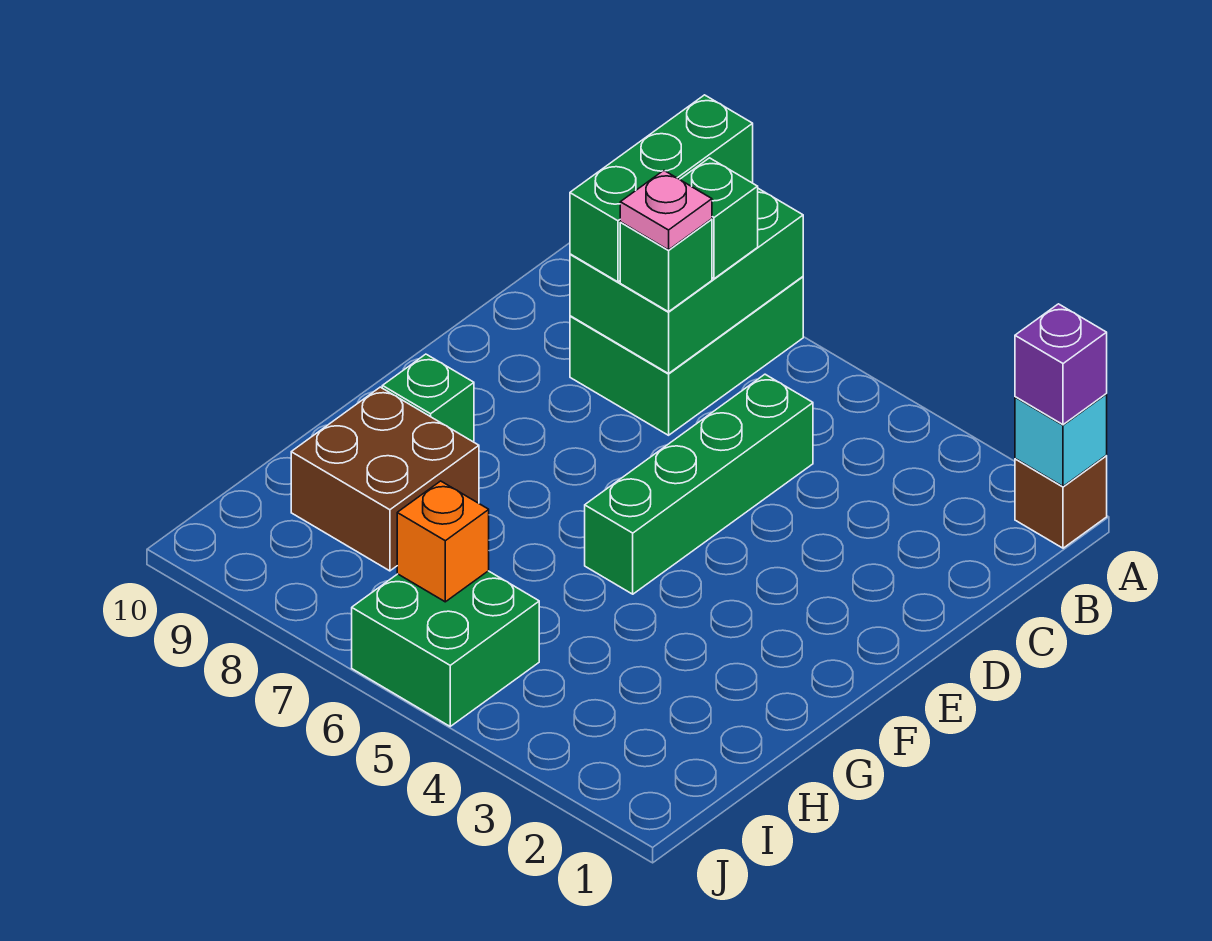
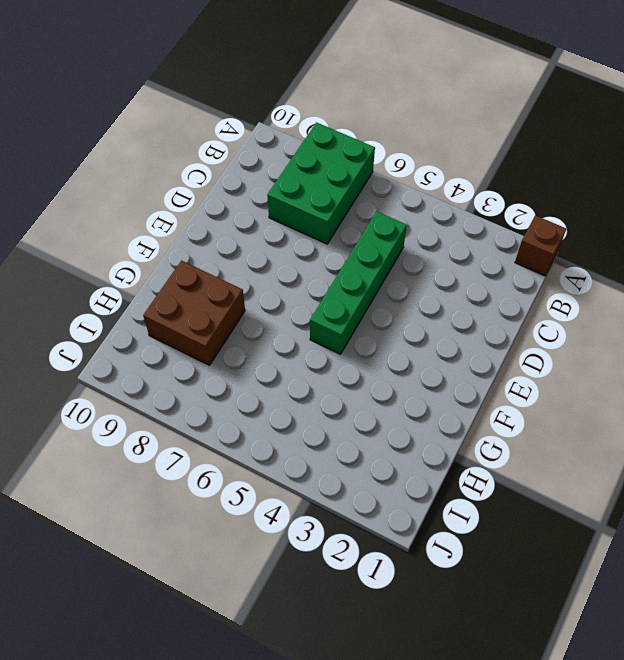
none -> green 1x1 brick [382,354,474,442]
none -> green 2x2 brick [352,571,539,726]
none -> cyan 1x1 brick [1015,394,1107,486]

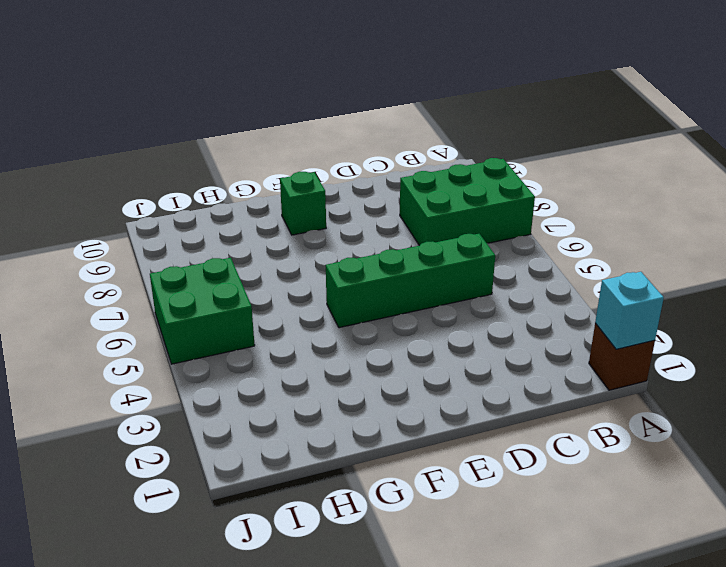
none -> brown 2x2 brick [291,387,479,571]
none -> green 2x3 brick [570,189,803,374]
none -> orange 1x1 brick [397,481,489,602]

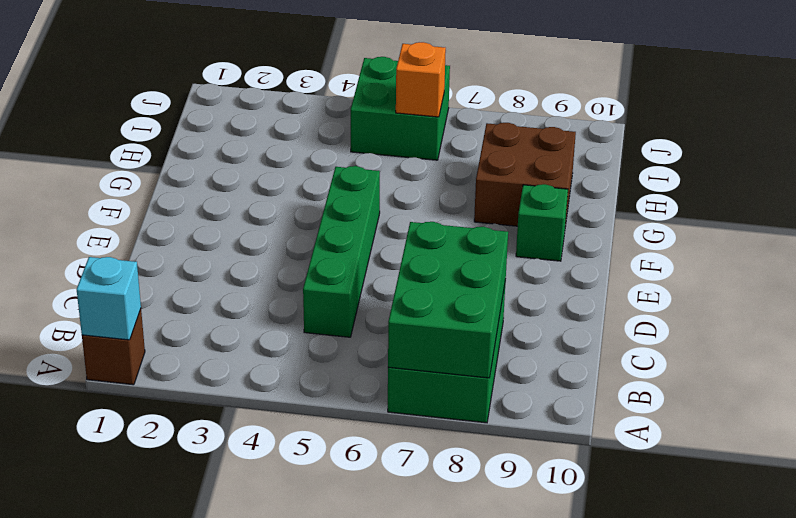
none -> purple 1x1 brick [1015,304,1107,425]
none -> green 1x3 brick [570,95,753,282]
none -> green 1x1 brick [680,158,758,279]

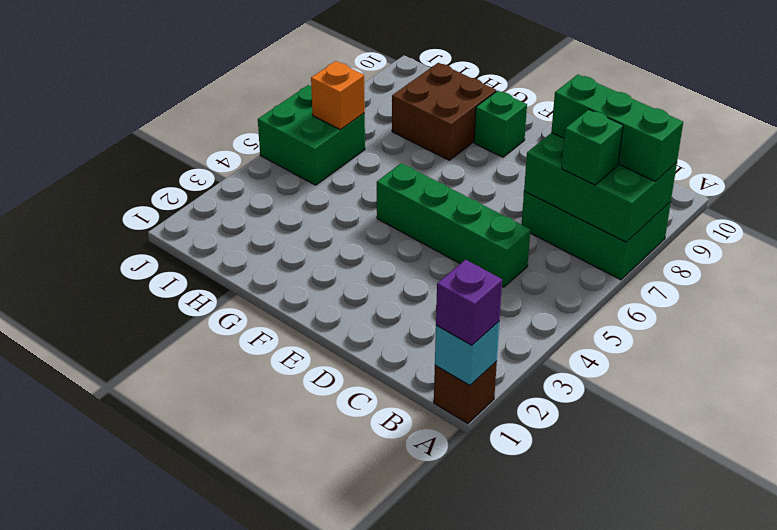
none -> green 1x1 brick [620,219,712,312]
none -> pink 1x1 plate [620,171,712,250]

